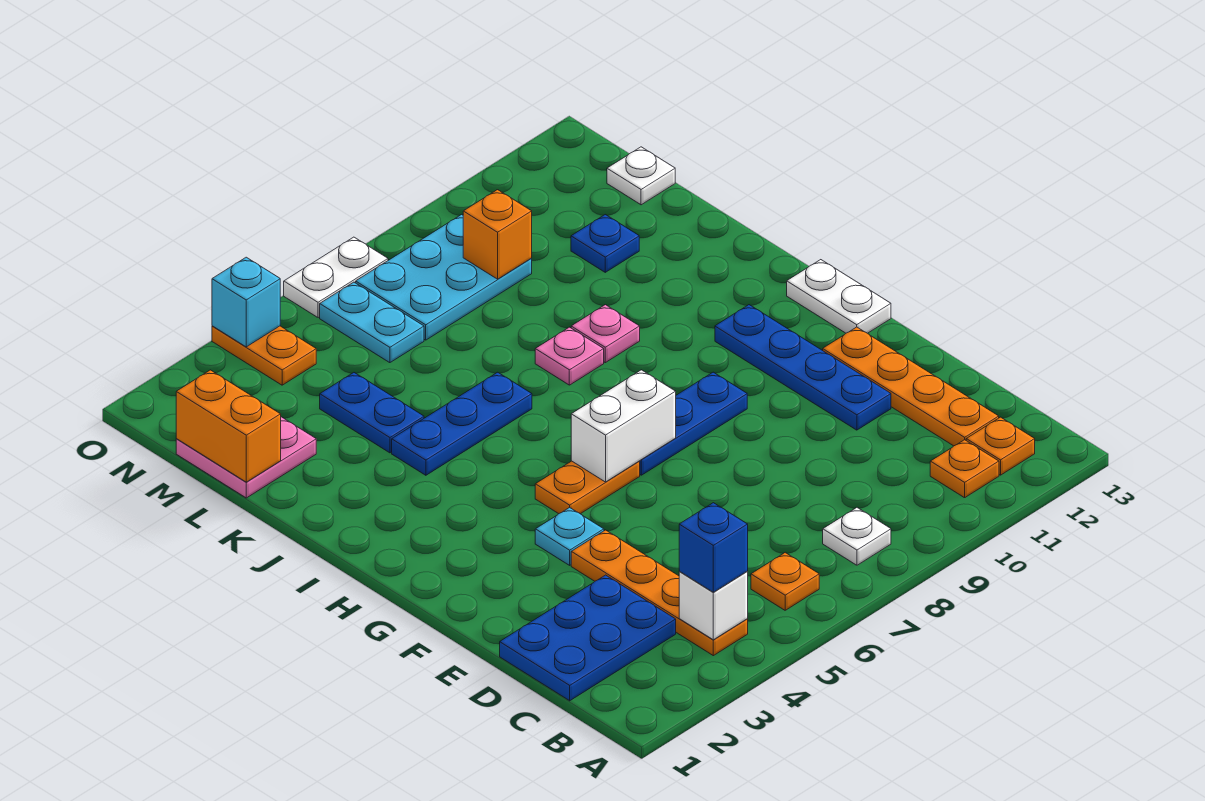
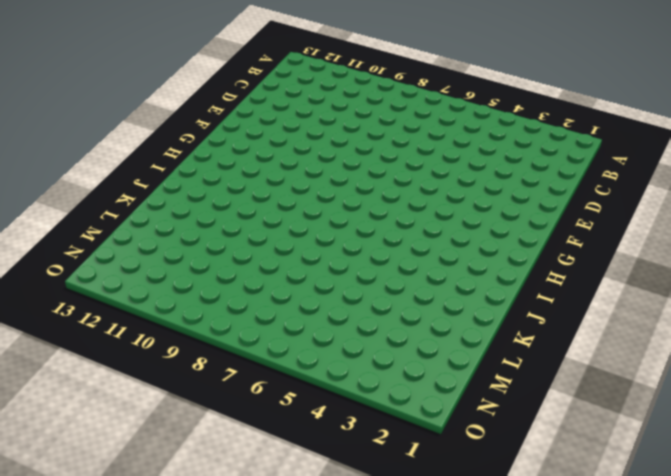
none -> orange 1x4 plate [571,530,748,656]
none -> orange 1x1 plate [751,553,819,610]
none -> white 1x1 plate [823,508,891,565]

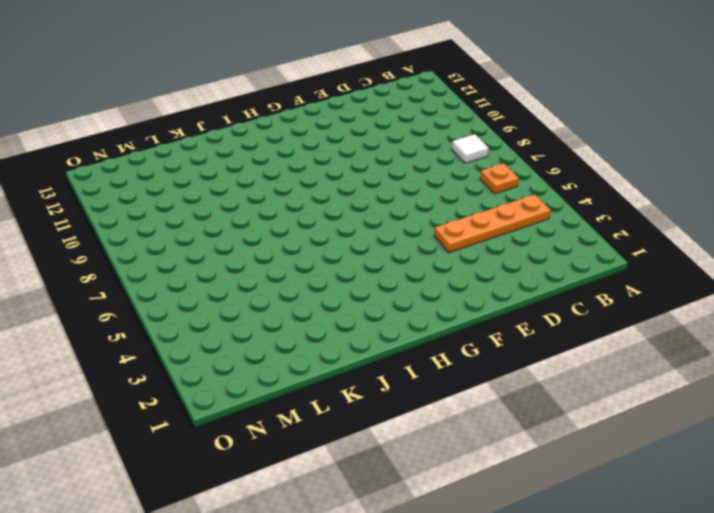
white 1x1 tile [452,134,488,163] -> white 1x1 plate [823,508,891,565]
none -> orange 1x1 plate [930,440,999,498]
none -> orange 1x1 plate [966,417,1035,475]
none -> blue 2x3 plate [500,575,676,701]

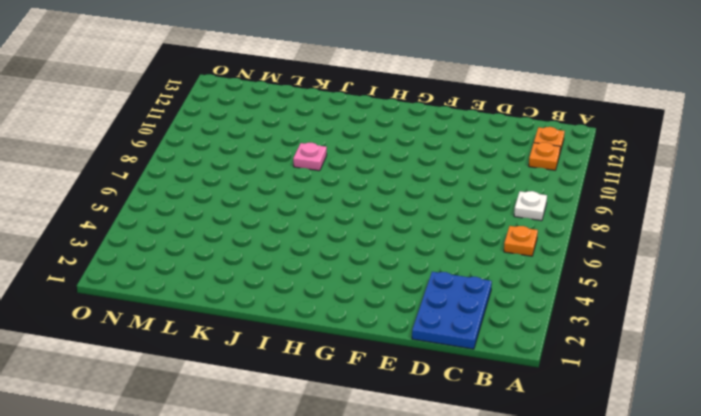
none -> orange 1x4 plate [571,530,748,656]
none -> orange 1x4 plate [823,327,999,446]
none -> blue 1x4 plate [715,305,891,430]

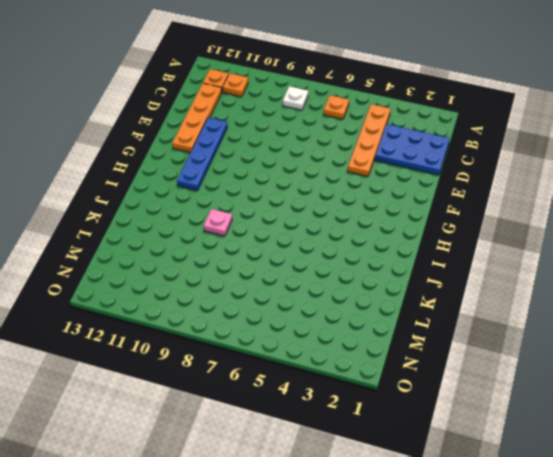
none -> cyan 1x1 plate [535,507,604,565]
none -> orange 1x2 plate [535,461,640,514]
none -> blue 1x3 plate [640,372,747,475]

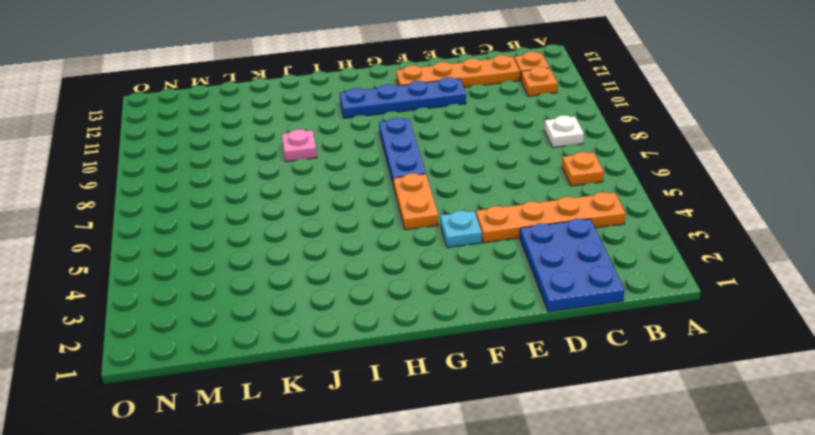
none -> white 1x2 plate [787,260,891,333]
none -> blue 1x3 plate [392,372,532,475]
none -> pink 1x1 plate [535,327,604,385]

